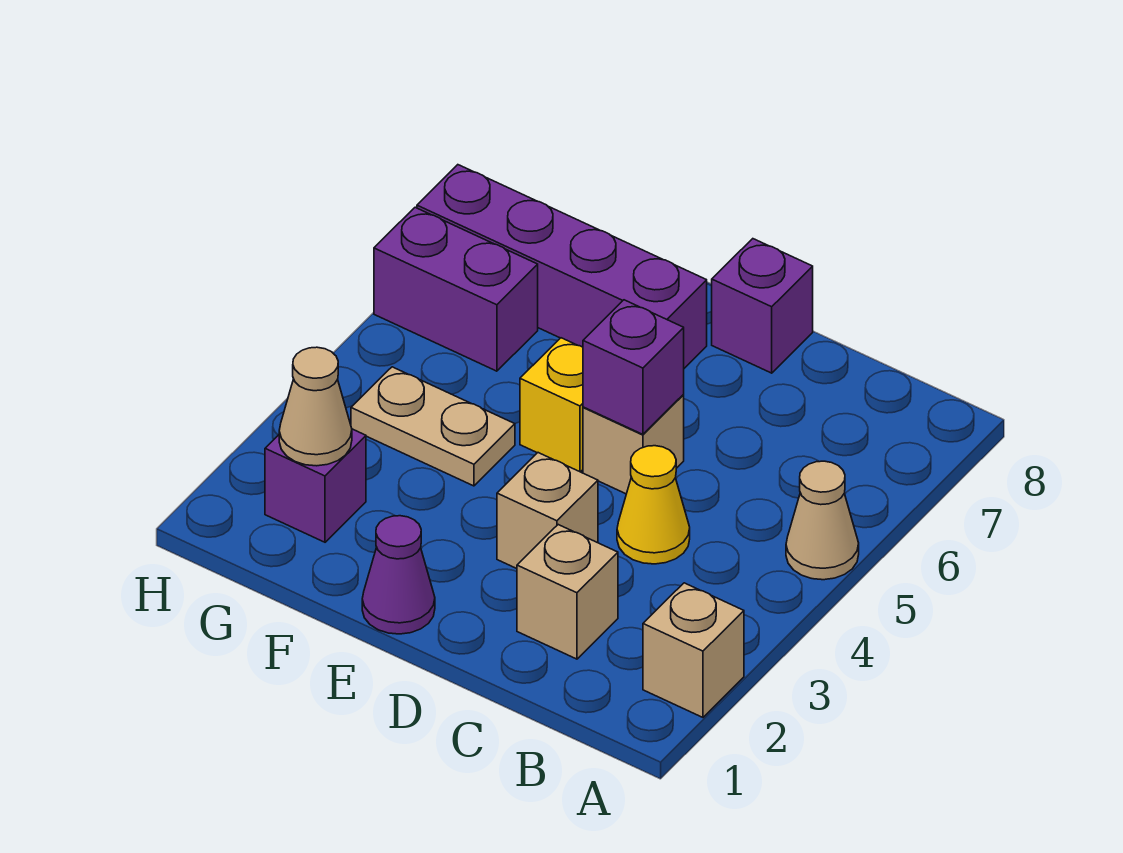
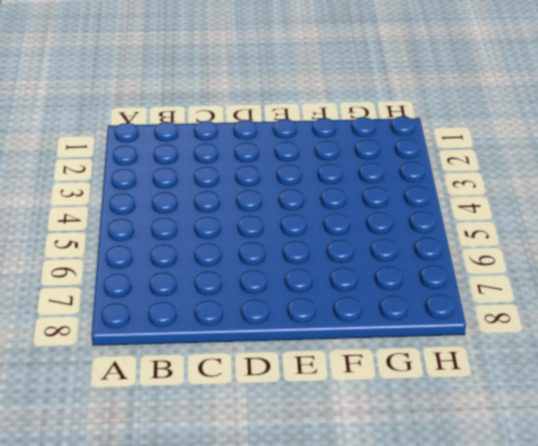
none -> tan 1x1 brick [643,583,744,717]
none -> tan 1x1 cone [786,461,859,580]
none -> tan 1x1 brick [517,525,618,659]

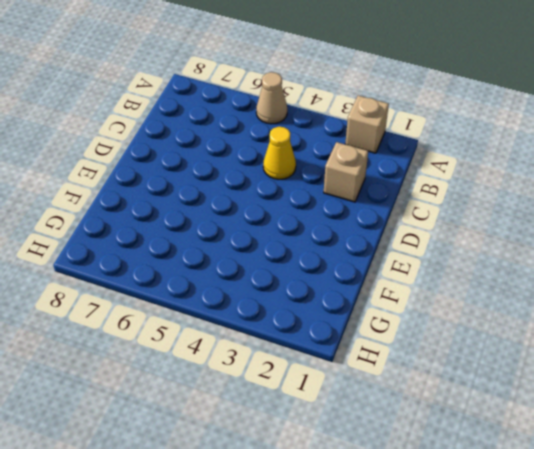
none -> tan 1x1 brick [497,453,598,569]
none -> tan 1x1 brick [583,394,684,494]
none -> purple 1x1 brick [712,239,813,373]

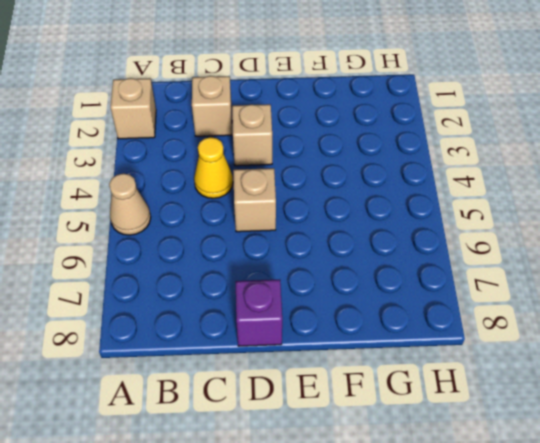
none -> purple 1x1 cone [362,516,435,634]
none -> yellow 1x1 brick [520,338,583,472]
none -> purple 1x4 brick [417,165,707,368]

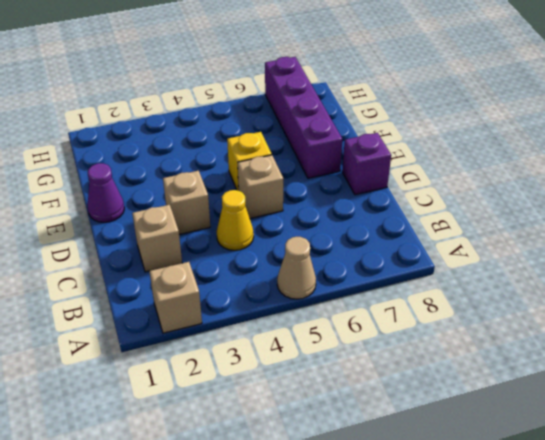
none -> tan 1x2 plate [351,367,515,486]
none -> purple 1x1 brick [265,429,366,542]
none -> purple 1x2 brick [374,207,538,371]

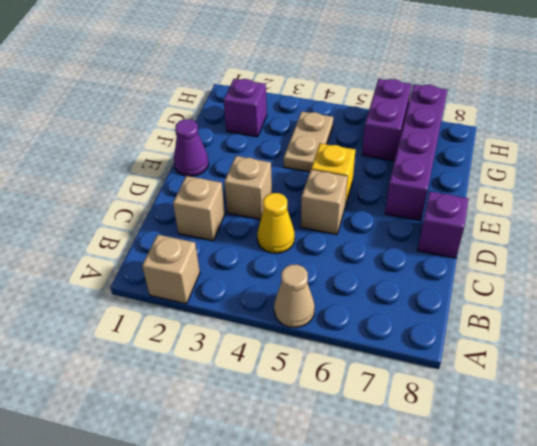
none -> purple 1x1 brick [583,300,684,434]
none -> tan 1x1 cone [279,347,352,466]

